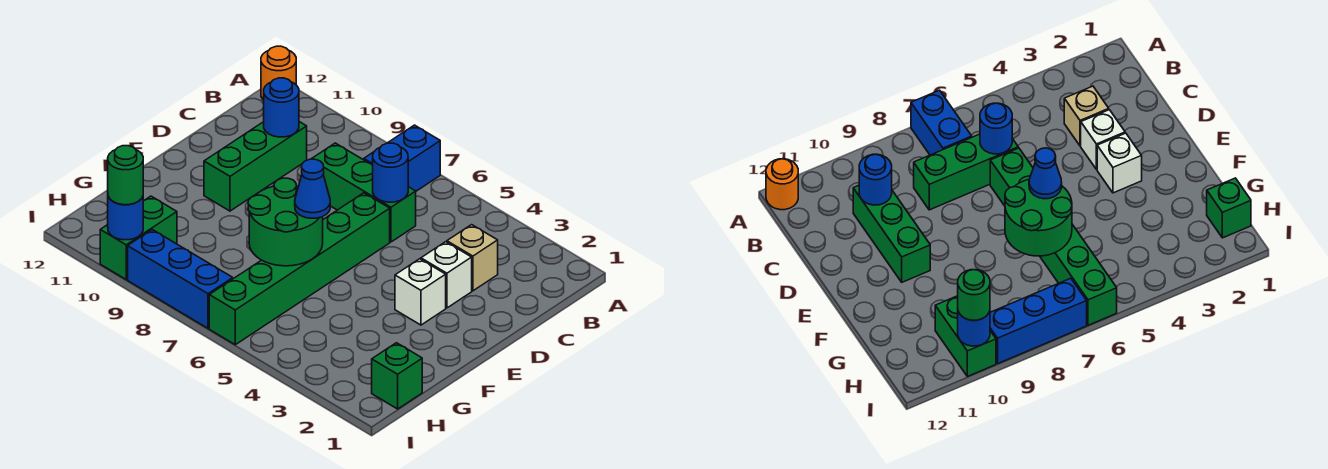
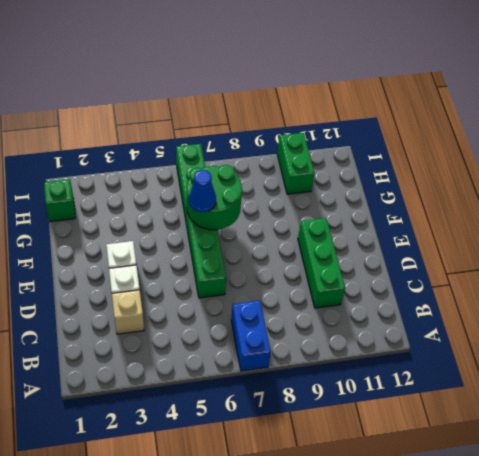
none -> orange 1x1 round brick [261,46,296,100]
none -> green 1x3 brick [312,143,416,242]
none -> blue 1x3 brick [128,230,233,328]

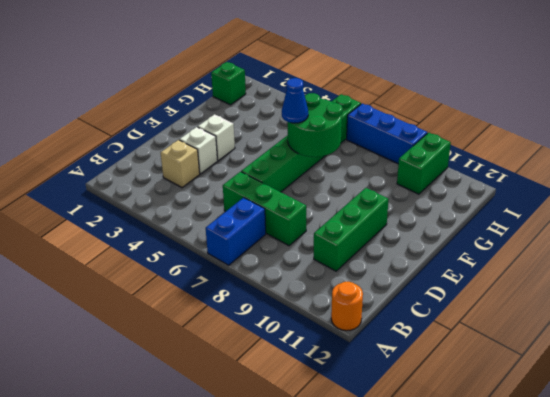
none -> blue 1x1 round brick [373,143,408,202]
none -> blue 1x1 round brick [264,78,299,137]
none -> blue 1x1 round brick [108,197,143,240]

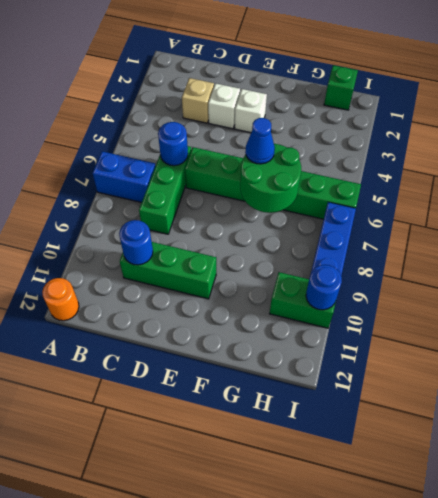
none -> green 1x1 round brick [108,146,143,205]

